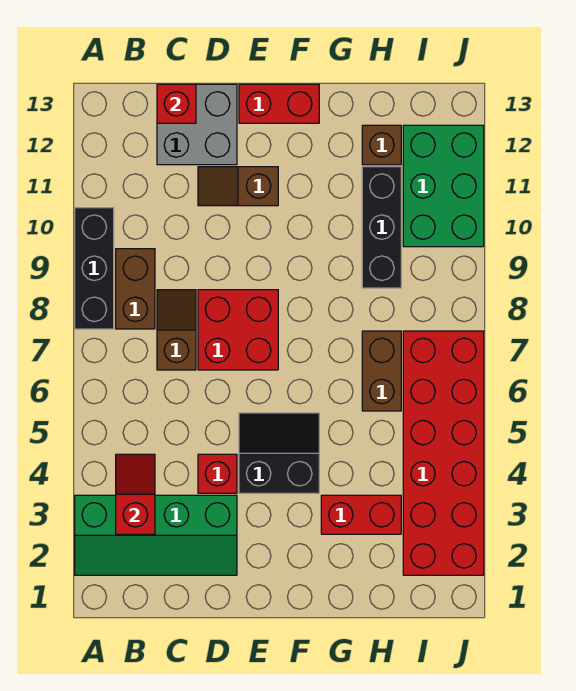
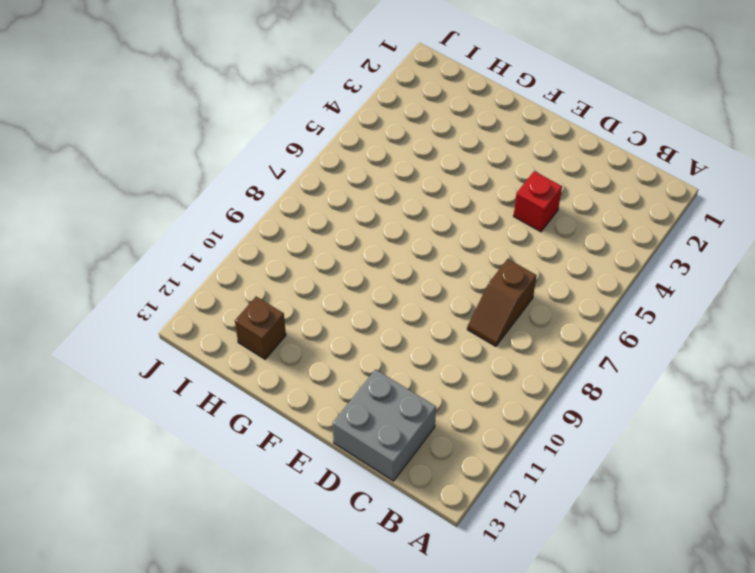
none -> green 2x4 slope [75,495,237,575]
none -> black 1x3 brick [75,208,114,329]
none -> brown 1x2 brick [116,249,155,329]

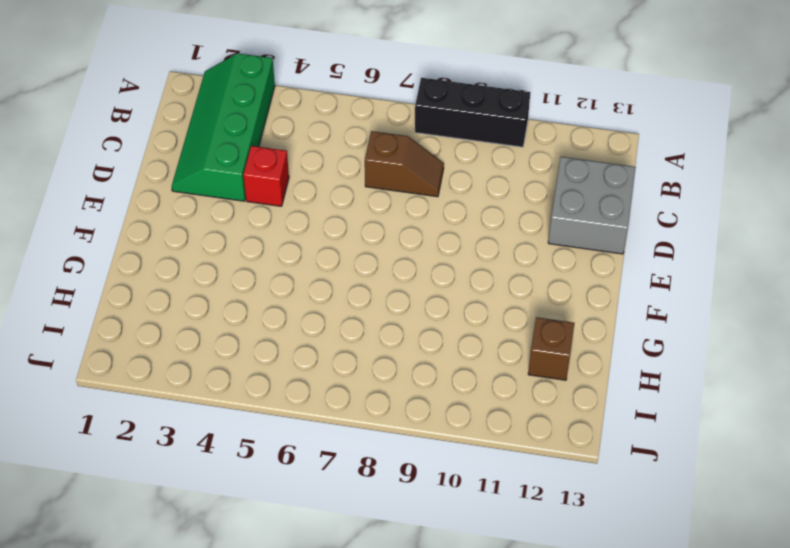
none -> brown 1x2 brick [116,249,155,329]
none -> red 2x2 brick [198,290,278,370]
none -> brown 1x2 slope [198,167,278,206]

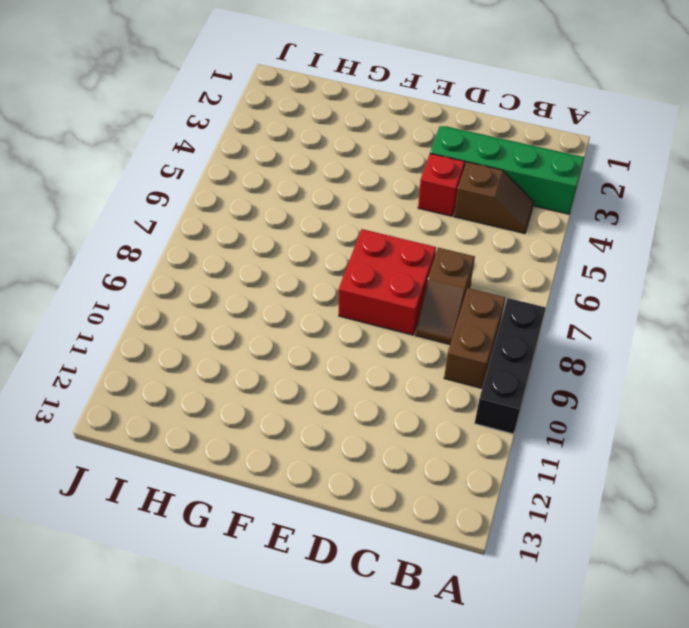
brown 1x2 slope [454,162,534,233] -> brown 1x2 slope moved to [198,167,278,206]
none -> grey 2x2 brick [157,84,237,165]
none -> black 2x2 slope [239,413,319,493]
none -> red 1x2 brick [239,84,319,123]

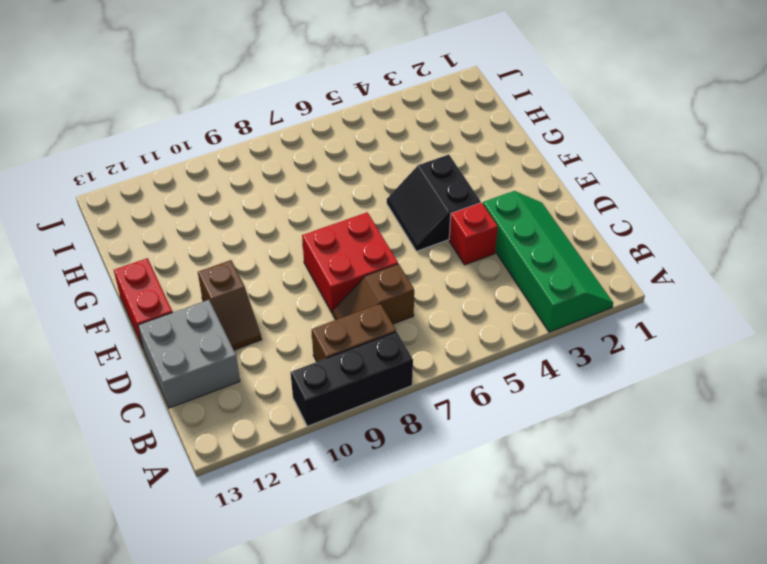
none -> red 1x2 brick [321,495,401,534]
none -> brown 1x2 brick [362,331,401,411]
none -> black 1x3 brick [362,167,401,288]

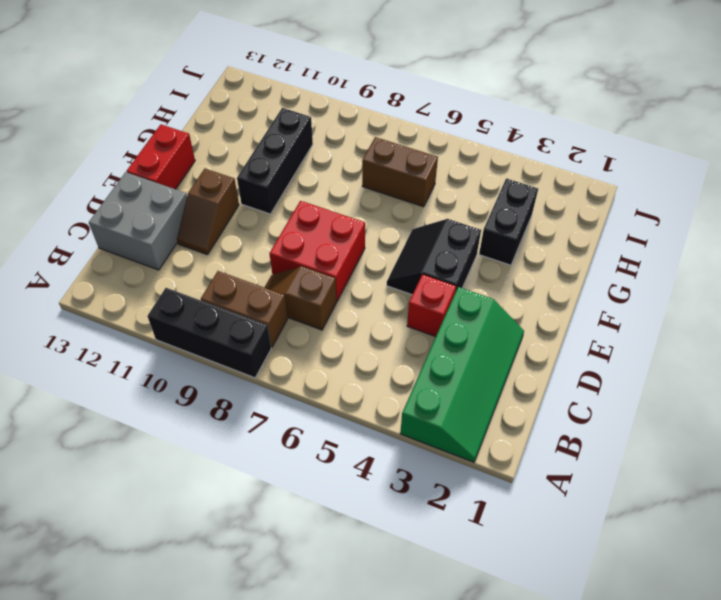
black 1x3 brick [237,108,313,214] -> black 1x3 brick turned to [362,167,401,288]
black 1x2 brick [479,178,538,265] -> red 1x2 brick [321,495,401,534]
none -> brown 1x1 brick [362,125,401,165]
none -> red 2x6 brick [403,331,484,575]
none -> green 2x3 brick [403,125,484,247]

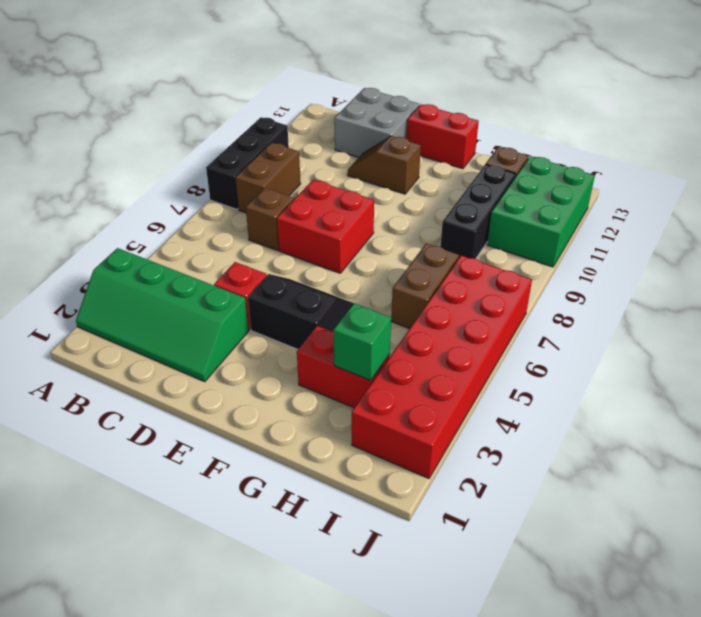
green 1x1 brick [333,303,391,380] -> none
none -> red 1x2 slope [116,454,155,534]
none -> red 1x1 brick [157,84,196,123]

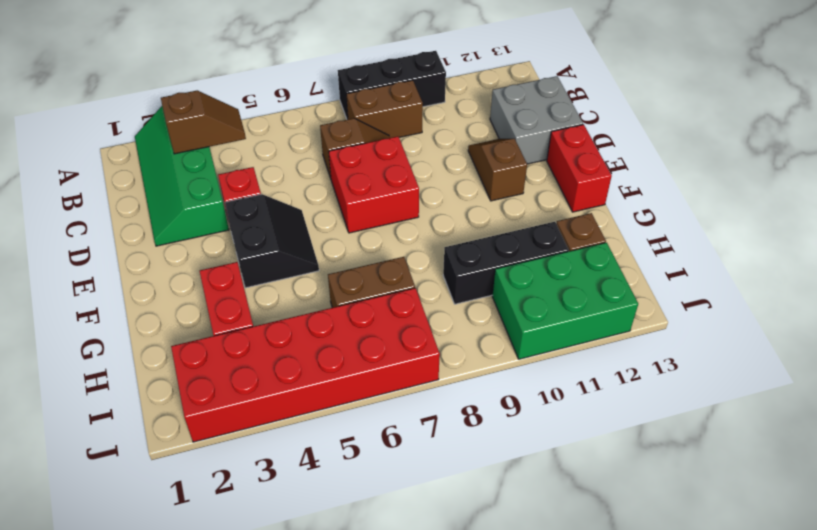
brown 1x2 slope [161,91,246,154] -> red 1x2 slope [116,454,155,534]
none -> red 1x1 brick [157,84,196,123]

